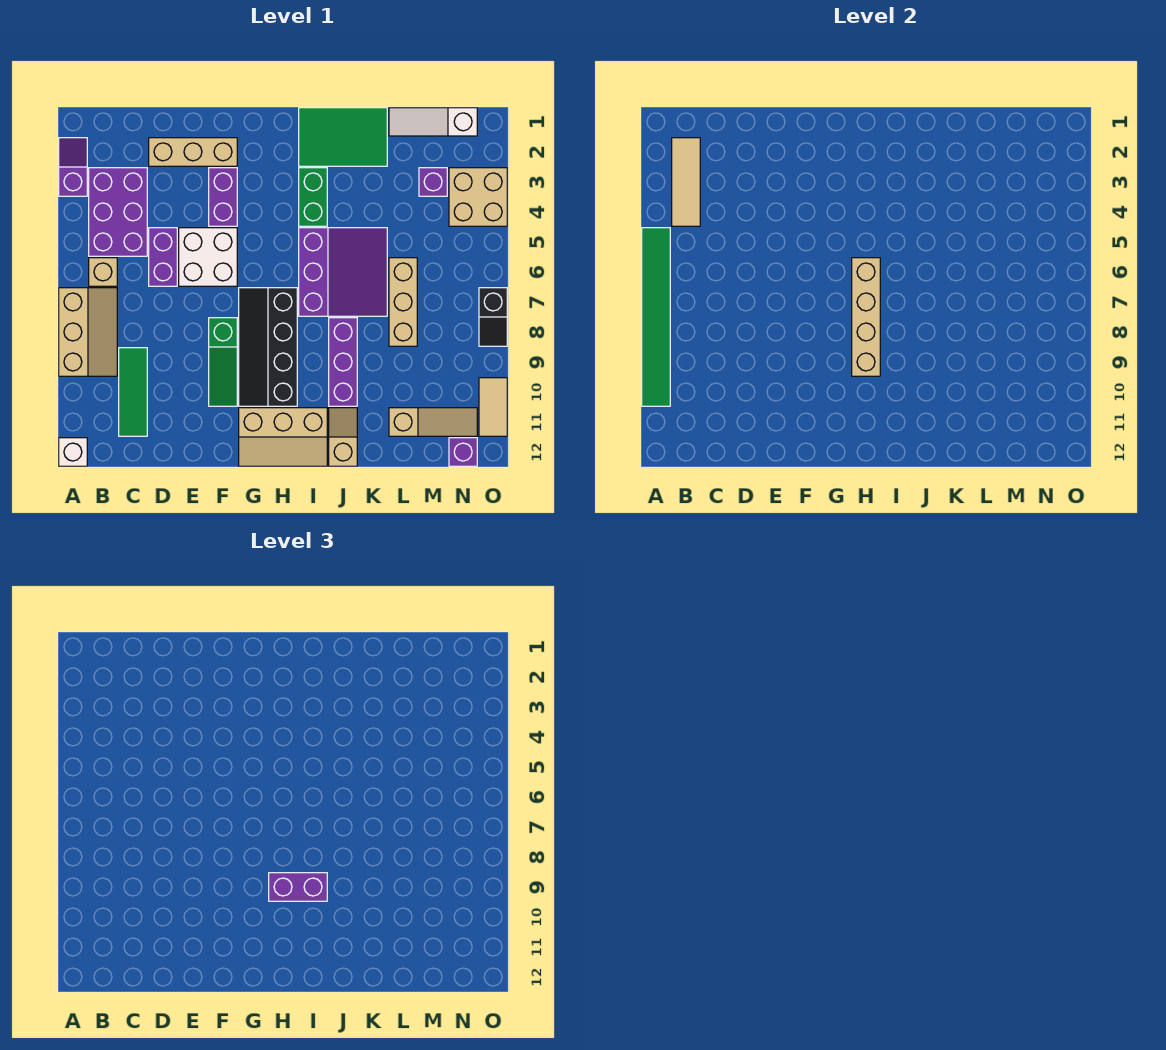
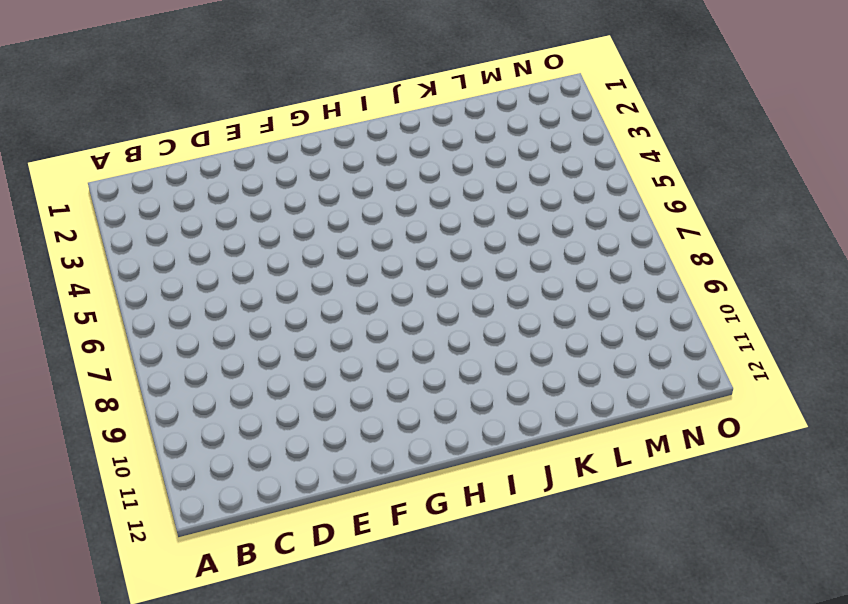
none -> purple 1x2 slope [59,138,87,196]
none -> tan 2x3 slope [59,288,117,376]
none -> white 1x1 brick [59,438,87,466]
none -> purple 2x3 brick [89,168,147,256]

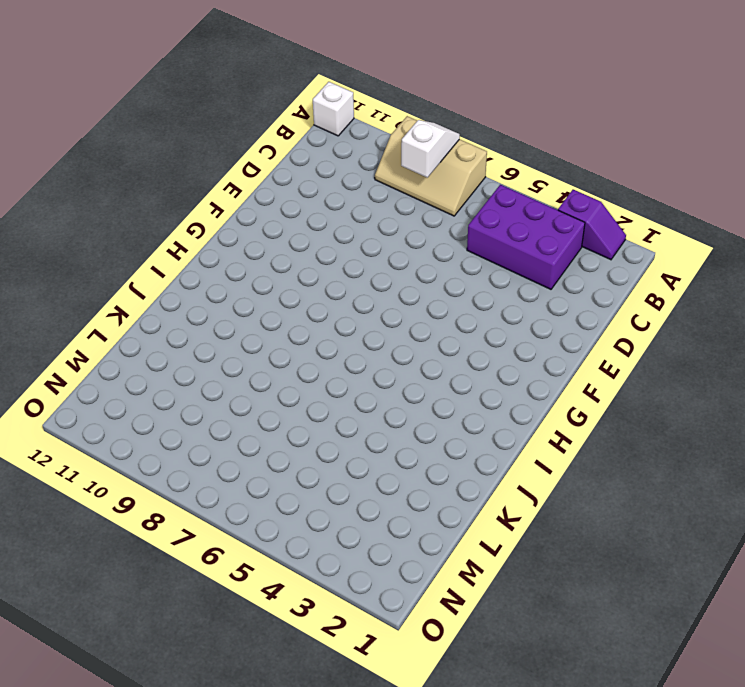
white 1x2 slope [401,120,460,178] -> green 1x6 tile [642,228,670,406]
none -> tan 1x1 brick [89,258,117,286]
none -> green 1x3 tile [119,348,147,436]
none -> tan 1x3 brick [149,138,237,166]
none -> purple 1x2 brick [149,228,177,286]

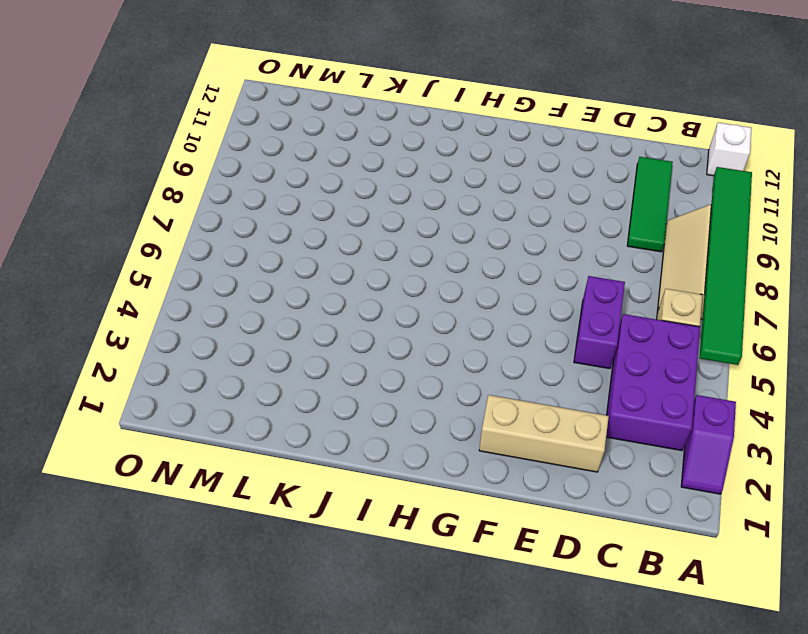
none -> white 2x2 brick [179,228,237,286]
none -> purple 1x2 brick [209,168,237,226]
none -> green 1x3 slope [209,318,237,406]
none -> black 2x4 slope [239,288,297,406]

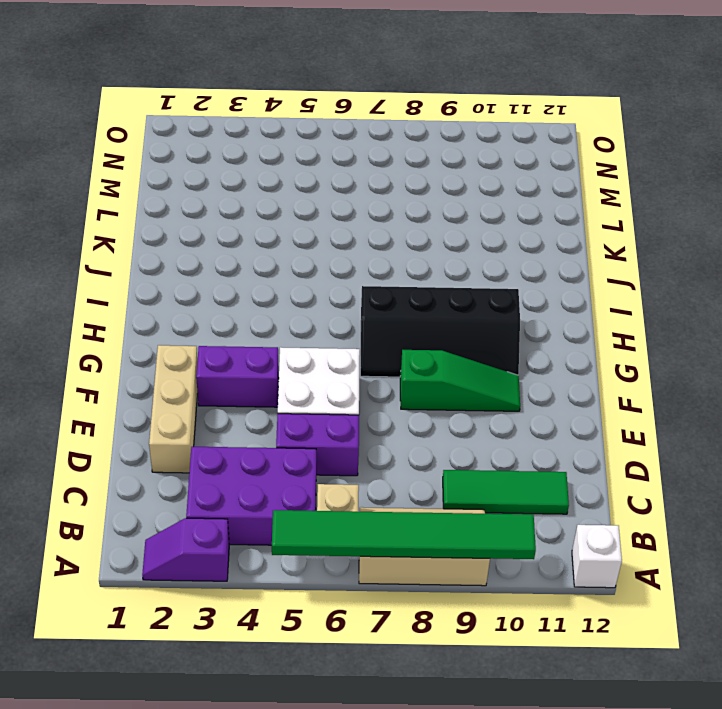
none -> tan 2x3 slope [239,408,327,466]
none -> green 2x3 tile [299,108,387,166]
none -> green 1x2 brick [299,168,327,226]
none -> purple 3x3 slope [299,228,387,316]

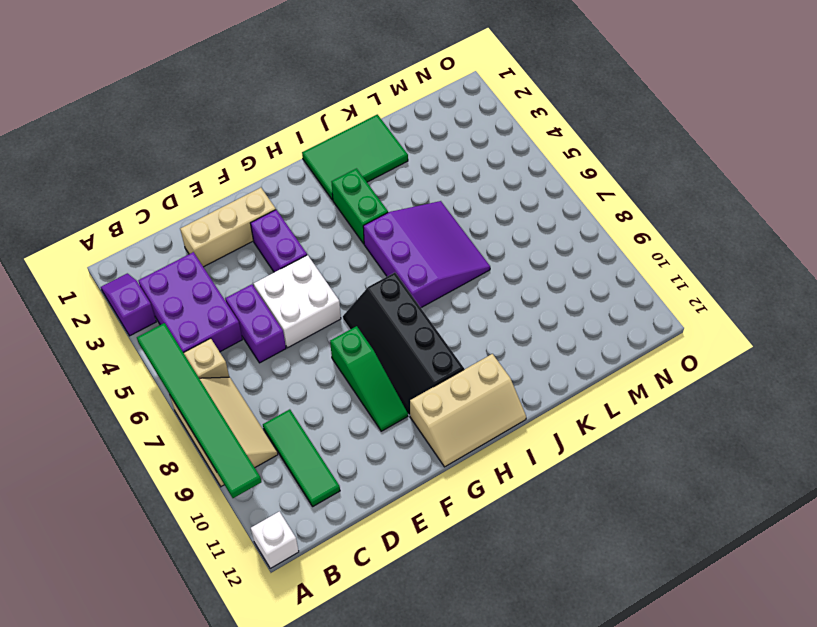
none -> purple 1x3 brick [329,318,357,406]
none -> tan 1x2 slope [329,408,357,466]
none -> white 1x3 slope [389,108,477,136]
none -> tan 1x3 brick [389,258,417,346]

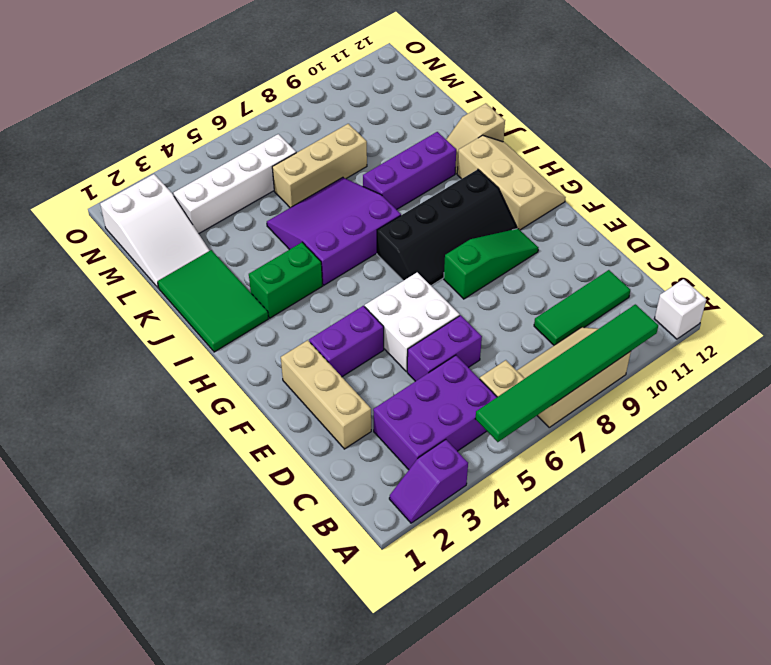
white 2x3 slope [100,174,210,288] -> white 1x3 slope [389,108,477,136]
white 1x4 brick [174,134,296,234] -> purple 1x1 brick [419,168,447,196]
none -> tan 1x3 slope [389,408,477,436]
none -> tan 2x2 brick [449,168,507,226]
none -> purple 1x1 brick [449,438,477,466]
none -> black 1x2 slope [479,288,507,346]

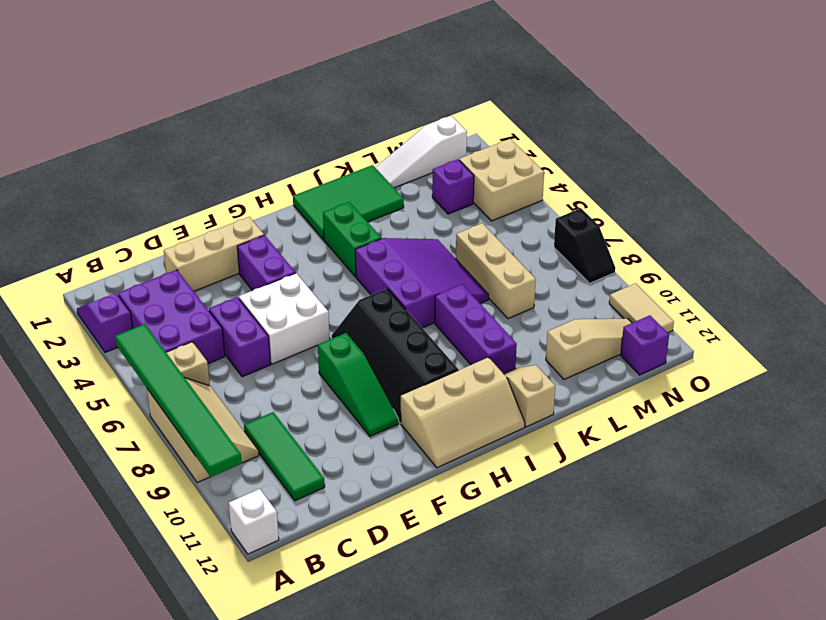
none -> tan 1x3 tile [672,138,700,226]
none -> tan 1x4 brick [852,258,880,376]
none -> purple 1x2 brick [269,873,327,901]

